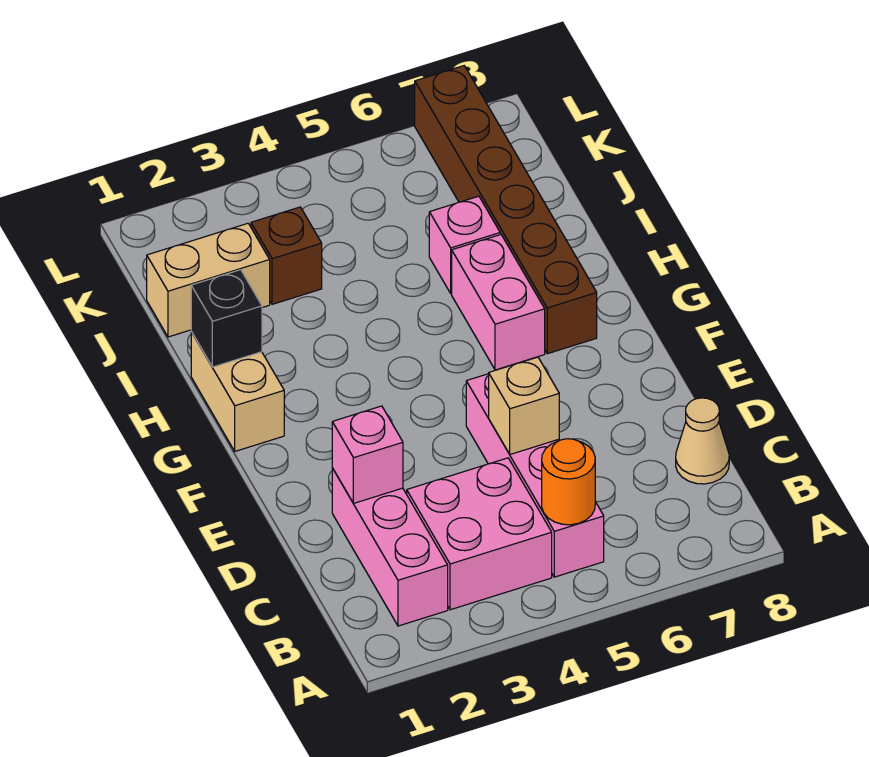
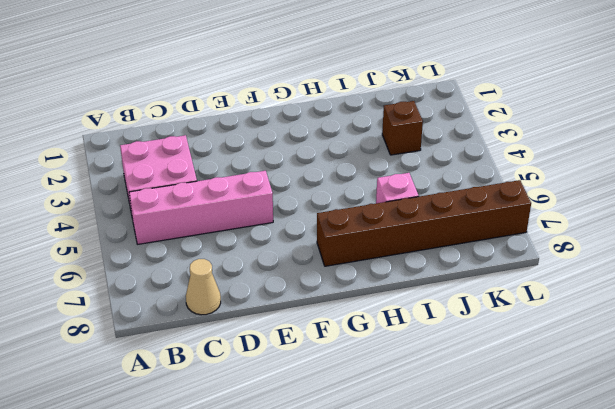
none -> pink 1x3 brick [332,468,448,626]
none -> tan 1x2 brick [191,332,284,451]
none -> pink 1x2 brick [452,234,545,370]

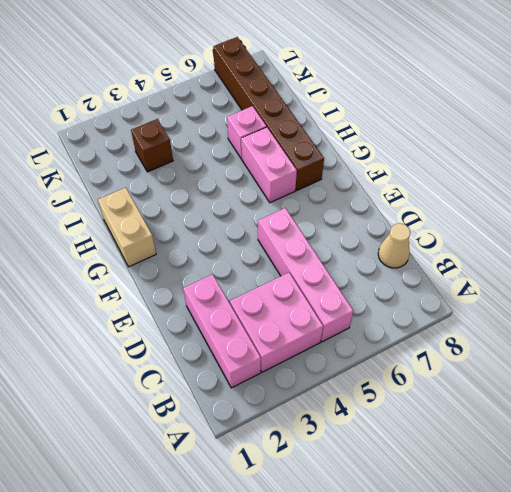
none -> tan 1x2 brick [147,223,270,337]
none -> orange 1x1 round brick [542,439,595,525]
none -> pink 1x1 brick [332,406,403,503]

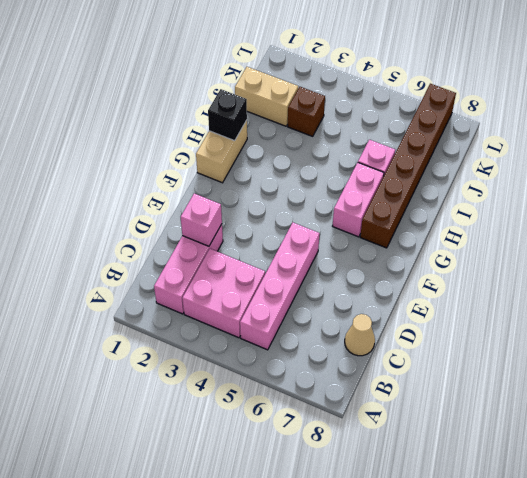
none -> orange 1x1 round brick [542,439,595,525]
none -> tan 1x1 brick [489,357,559,454]

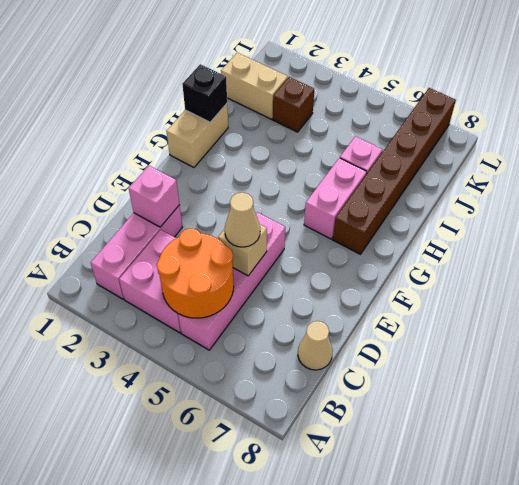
orange 2x2 round brick [157,228,234,318] -> orange 1x1 round brick [542,439,595,525]
tan 1x1 cone [225,193,260,247] -> none

